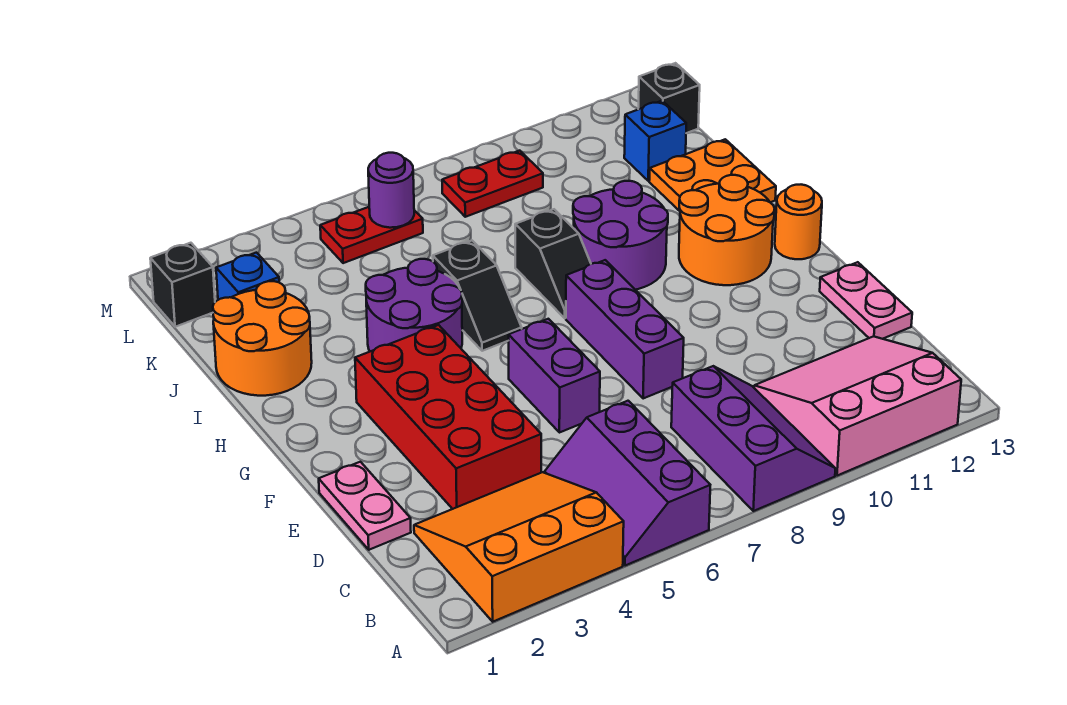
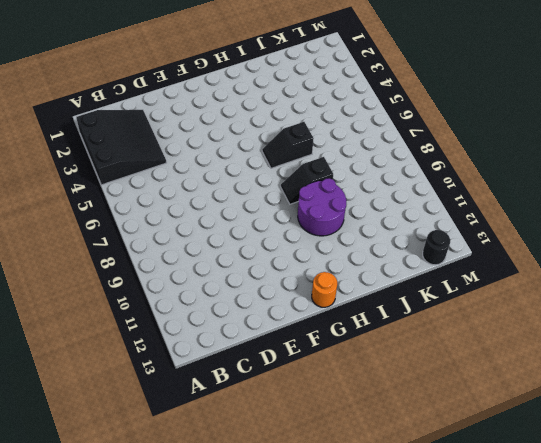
black 3x3 slope [76,110,167,185] -> orange 3x3 slope [414,472,624,622]
black 1x1 round brick [423,230,450,265] -> black 1x1 brick [638,63,700,133]
none -> purple 2x3 slope [545,401,710,566]
none -> purple 2x3 slope [671,366,835,511]
none -> pink 3x3 slope [754,336,961,476]

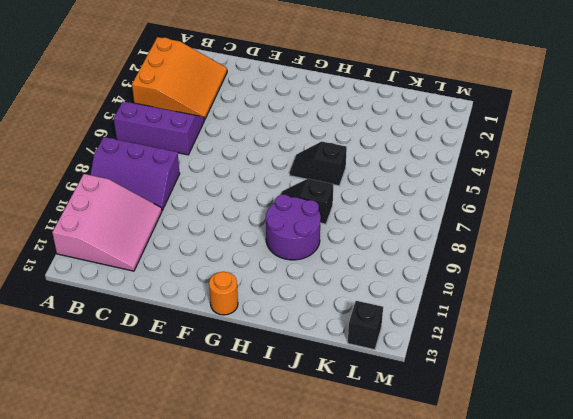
none -> pink 1x2 plate [319,462,411,550]
none -> red 2x4 brick [355,325,541,509]
none -> pink 1x2 plate [820,262,912,339]

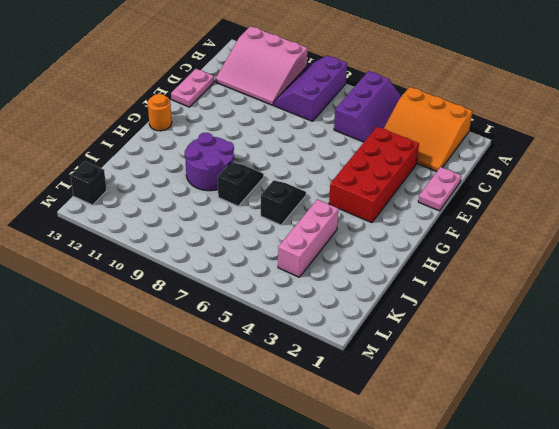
pink 1x3 brick [278,199,338,277] -> purple 2x2 round brick [366,259,462,351]
none -> purple 1x2 brick [509,319,600,433]
none -> purple 1x3 brick [566,260,684,399]
none -> orange 2x2 round brick [679,175,775,285]

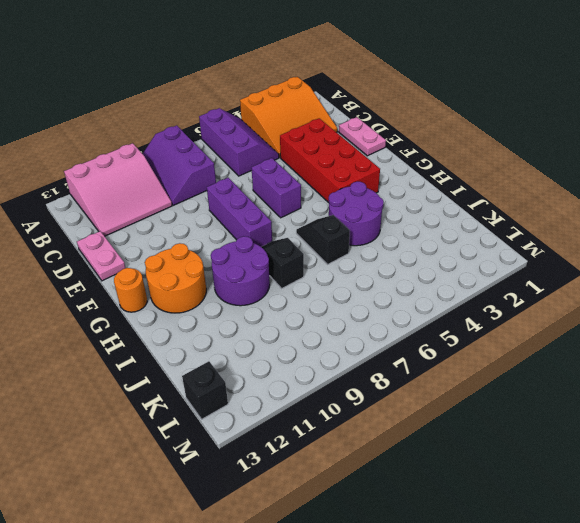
none -> orange 2x2 round brick [213,281,312,396]
none -> orange 2x2 plate [649,139,776,211]
none -> blue 1x1 brick [216,253,279,300]

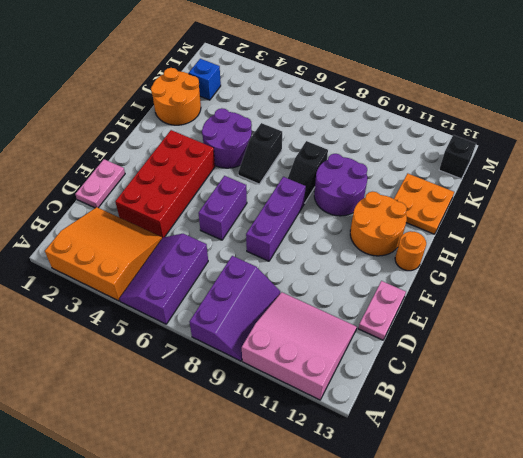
none -> blue 1x1 brick [624,101,686,181]
none -> black 1x1 brick [150,243,215,327]
none -> red 1x2 plate [320,207,423,263]

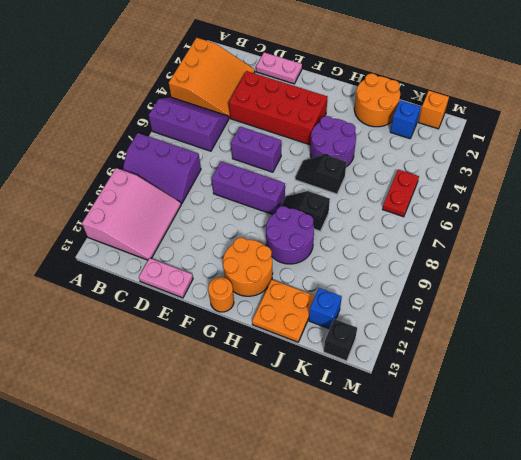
orange 1x1 brick [419,91,449,129] -> black 1x1 brick [150,243,215,327]
none -> red 1x2 plate [442,151,543,217]
none -> purple 1x1 round brick [368,153,414,228]

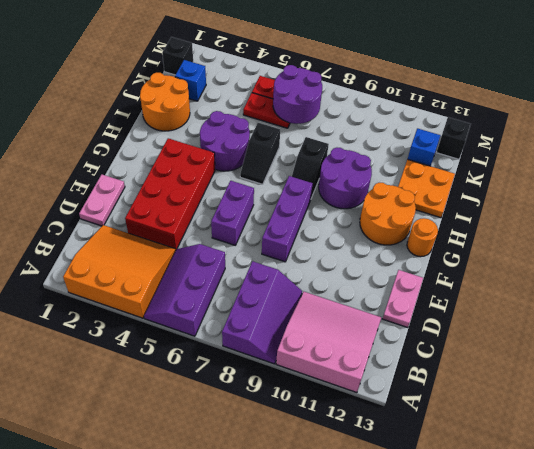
red 1x2 plate [243,93,290,128] -> red 1x2 plate moved to [442,151,543,217]
purple 2x2 round brick [273,65,322,124] -> purple 1x1 round brick [368,153,414,228]

